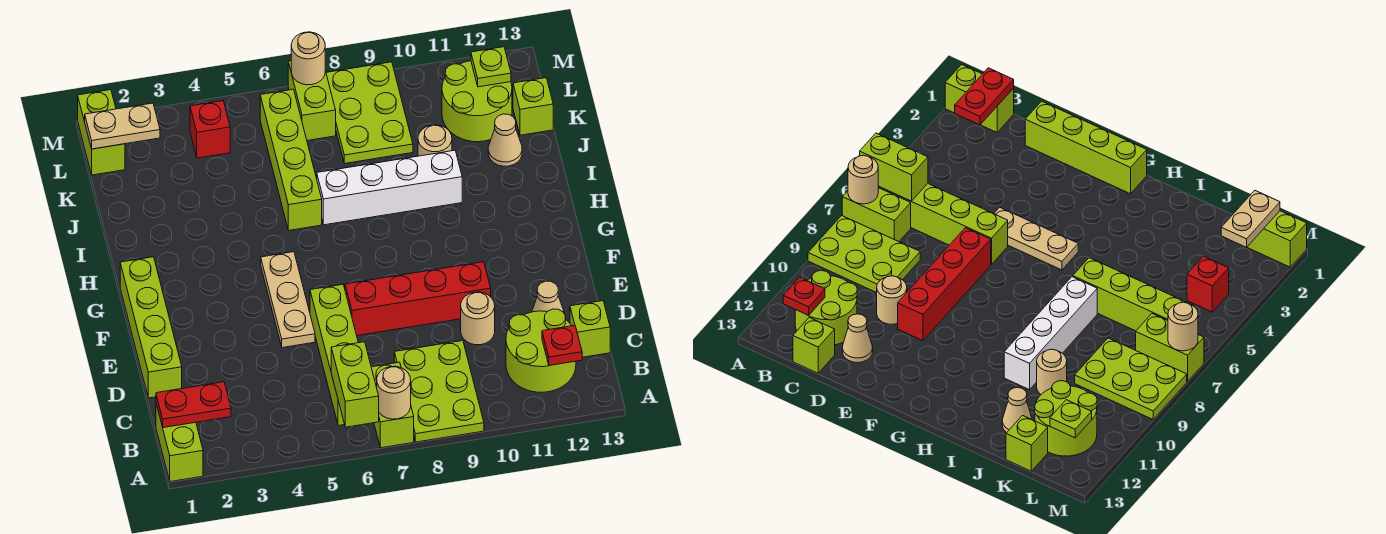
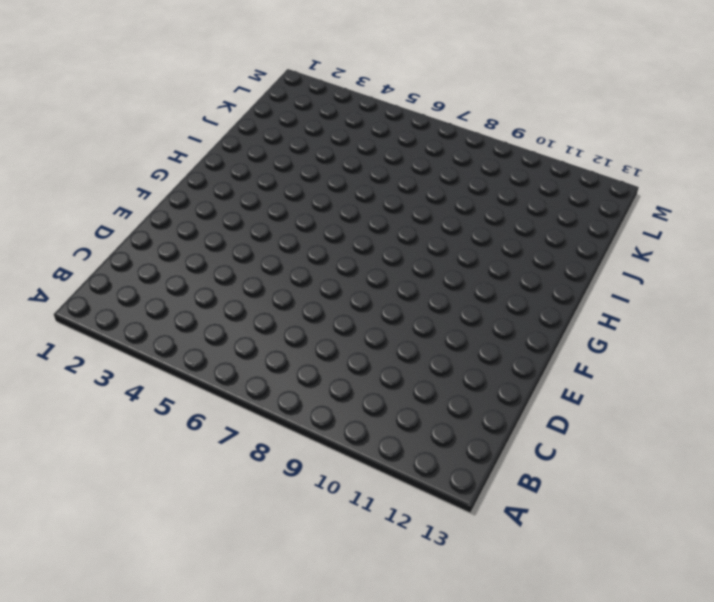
none -> lime 1x2 brick [156,404,203,482]
none -> lime 1x2 brick [371,362,414,448]
none -> lime 2x3 plate [394,341,484,442]

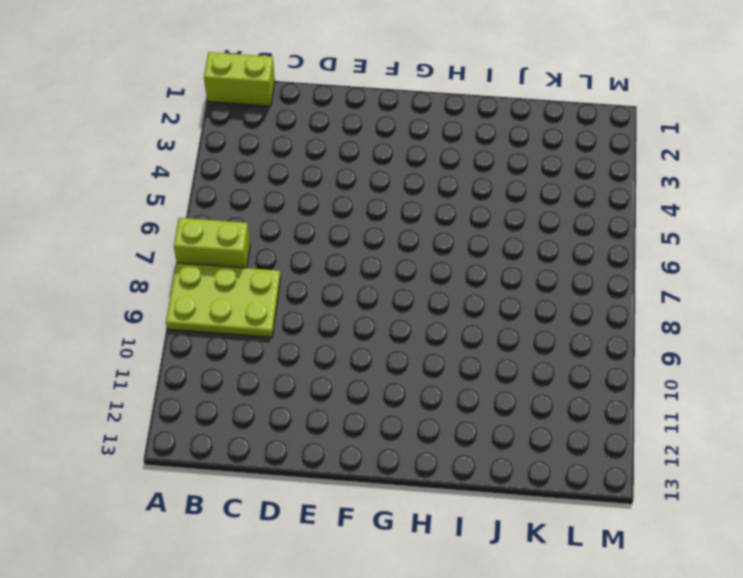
none -> lime 1x4 brick [310,284,358,426]
none -> lime 2x2 round brick [506,309,576,392]
none -> lime 1x1 brick [570,301,610,357]

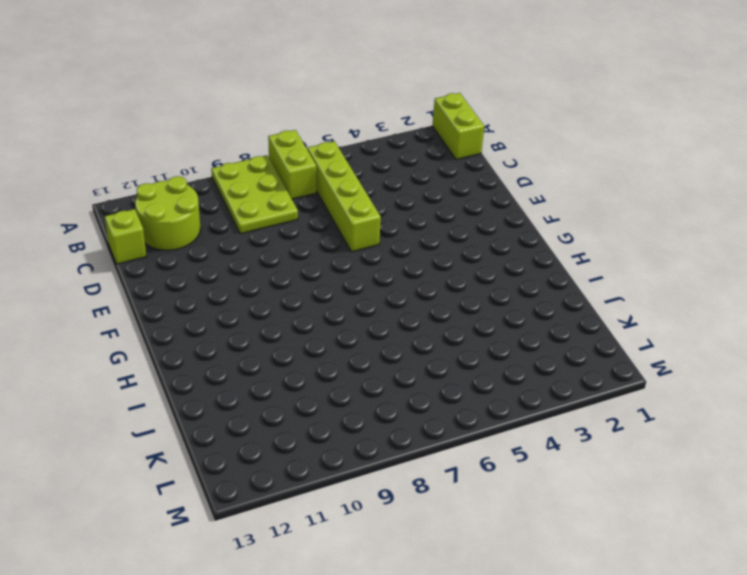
none -> lime 1x4 brick [120,257,182,398]
none -> tan 1x1 round brick [461,292,495,345]
none -> tan 1x1 cone [532,281,565,314]

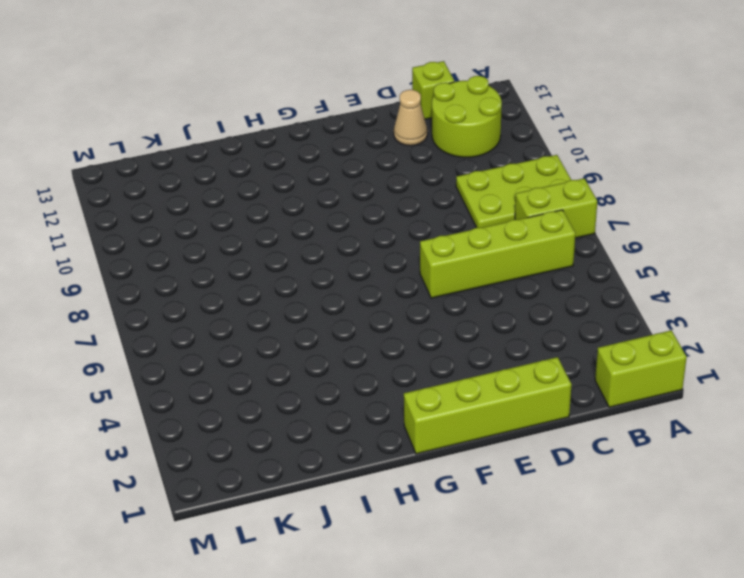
none -> tan 1x1 round brick [461,292,495,345]
none -> tan 1x3 plate [261,252,315,348]
none -> red 1x4 brick [345,262,491,336]

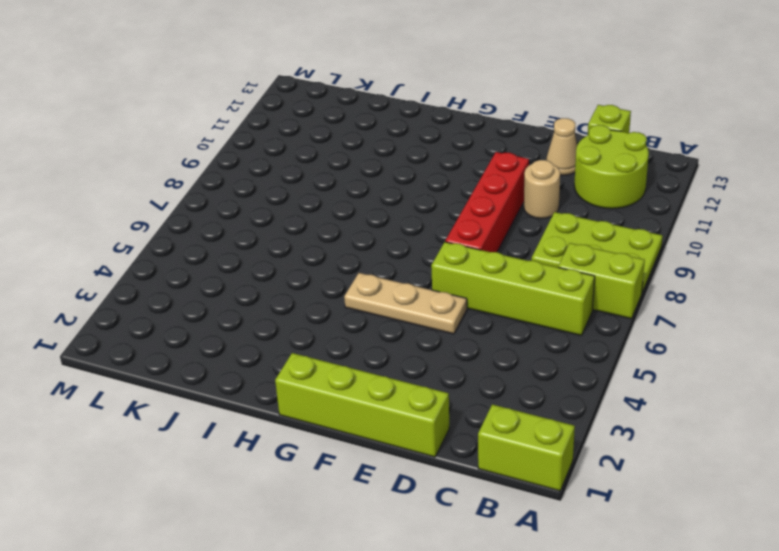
none -> lime 1x4 brick [260,89,322,230]
none -> white 1x4 brick [317,150,462,225]
none -> tan 1x1 round brick [418,125,452,156]

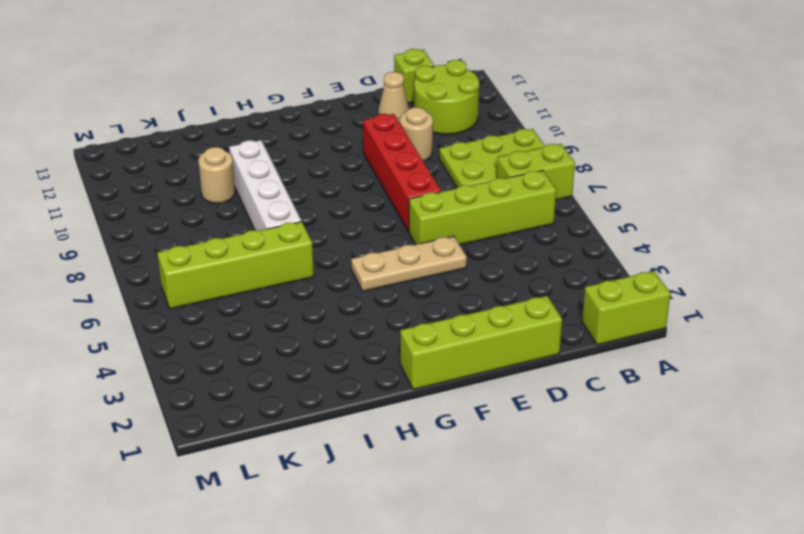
none -> tan 1x1 cone [488,114,522,166]
none -> lime 2x3 plate [326,62,413,163]
none -> lime 2x2 round brick [442,61,512,142]

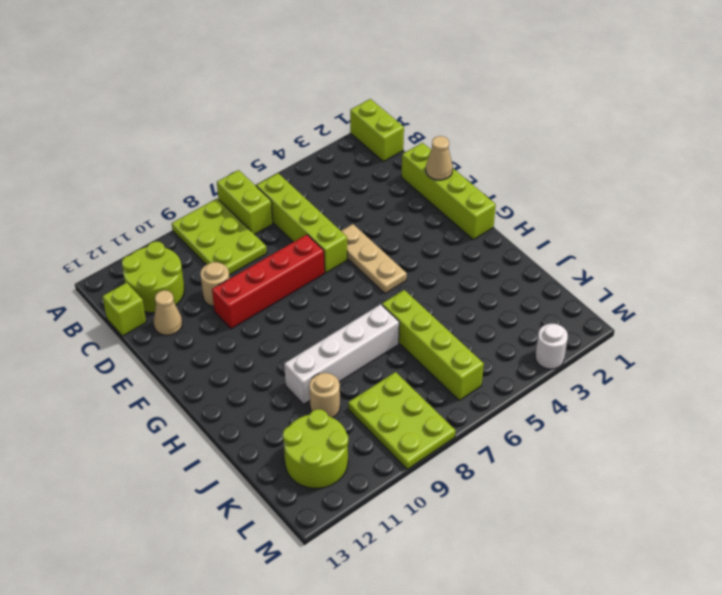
tan 1x1 cone [426,136,453,180] -> tan 1x1 cone moved to [488,114,522,166]
white 1x1 round brick [535,324,568,369] -> none
none -> lime 1x1 brick [513,78,553,135]
none -> lime 1x2 brick [78,90,125,175]
none -> red 1x1 brick [190,101,230,158]

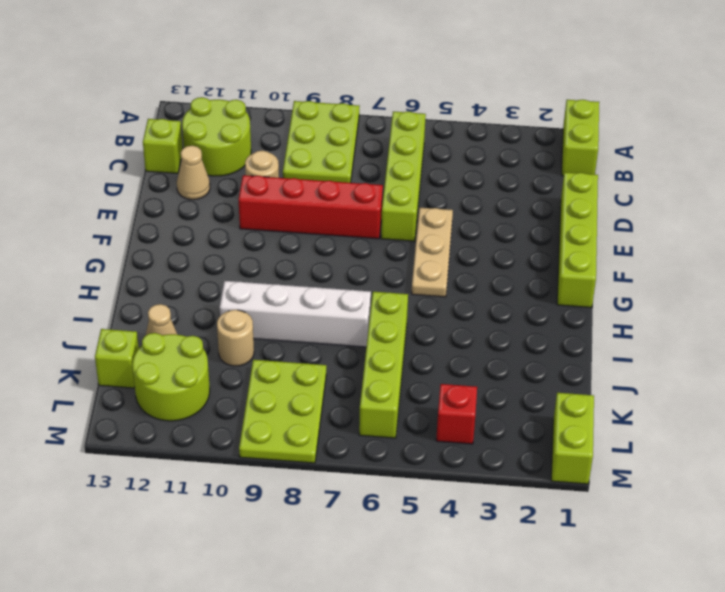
none -> lime 1x2 brick [371,362,414,448]
none -> lime 1x2 brick [288,61,336,141]
none -> lime 1x2 brick [331,342,379,427]

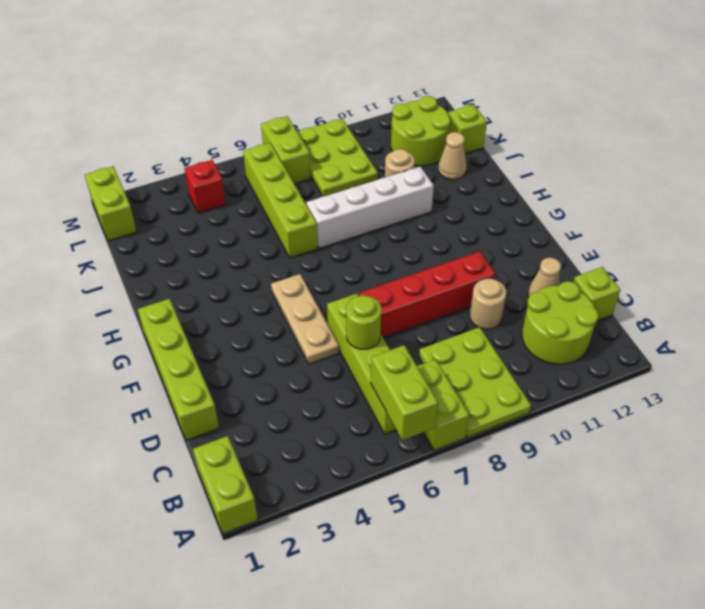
lime 1x1 round brick [346,296,381,349] -> none
none -> tan 1x1 round brick [377,366,411,419]
none -> red 1x2 plate [156,382,231,428]
none -> red 1x1 plate [542,325,582,366]

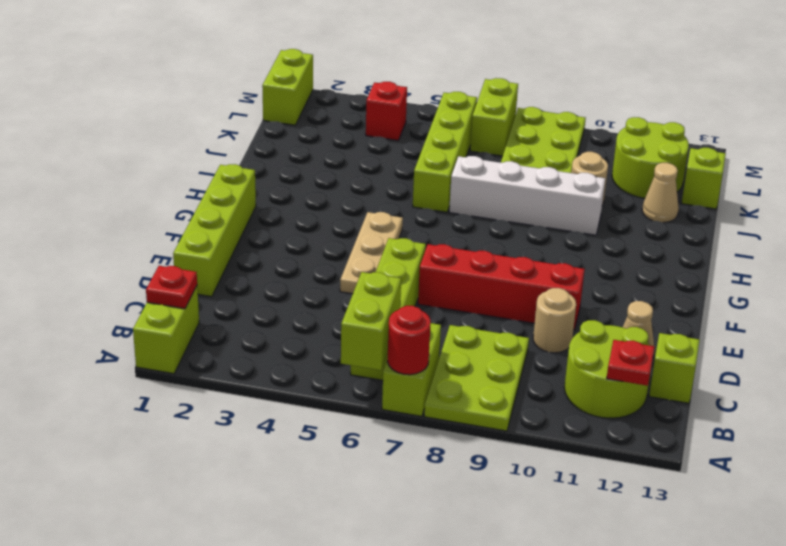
red 1x1 round brick [387,306,431,375] -> tan 1x1 round brick [377,366,411,419]
red 1x1 plate [146,266,197,309] -> red 1x2 plate [156,382,231,428]
none -> tan 1x2 plate [85,103,160,149]
none -> lime 1x1 plate [471,47,511,87]
none -> tan 1x1 round brick [291,32,325,85]

